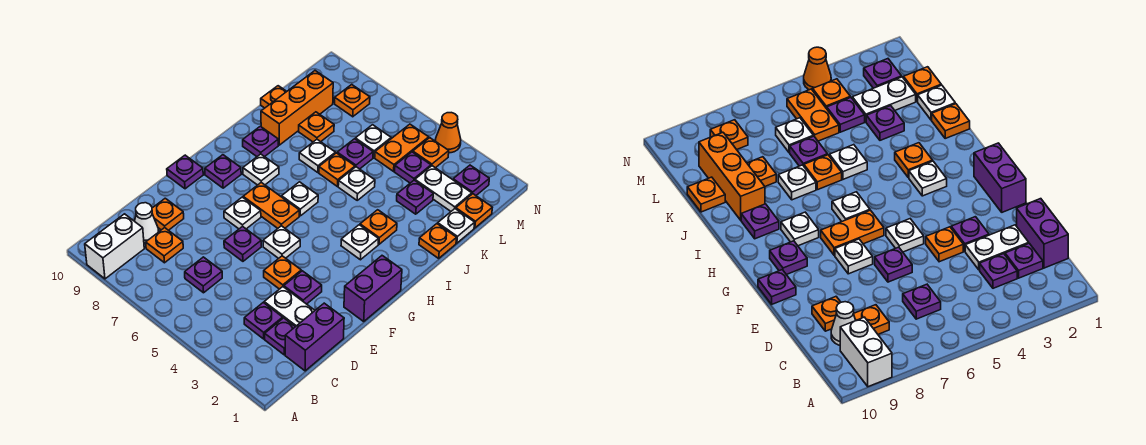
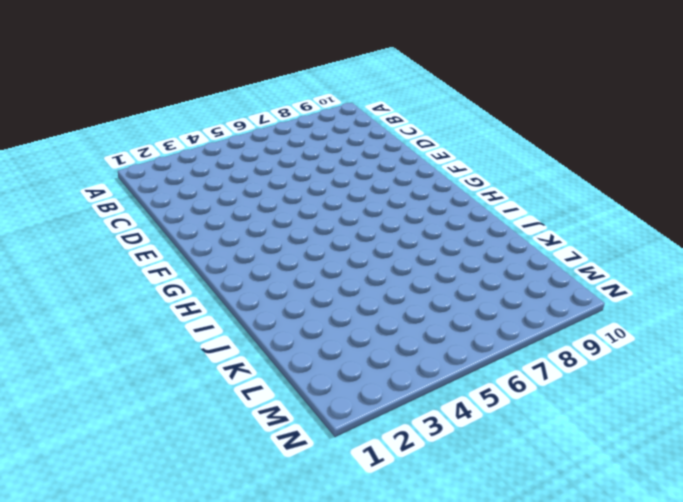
none -> white 1x2 brick [85,214,144,279]
none -> purple 1x2 brick [285,303,344,371]
none -> purple 1x1 plate [265,318,295,355]
none -> purple 1x1 plate [244,303,283,339]

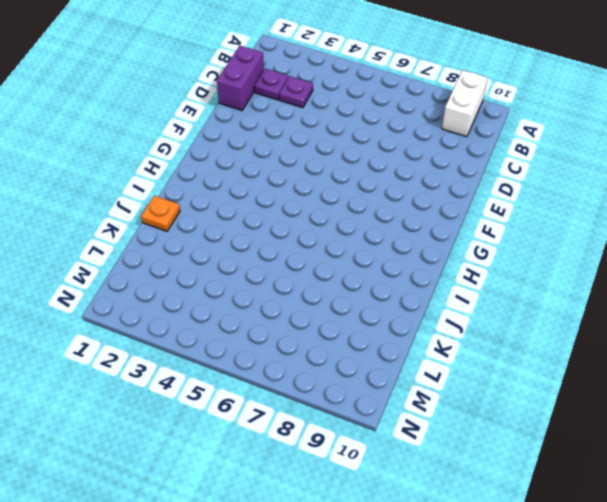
none -> purple 1x1 plate [185,257,222,293]
none -> orange 1x1 plate [146,228,183,263]
none -> white 1x1 cone [135,203,159,244]
none -> white 1x2 plate [264,287,315,327]

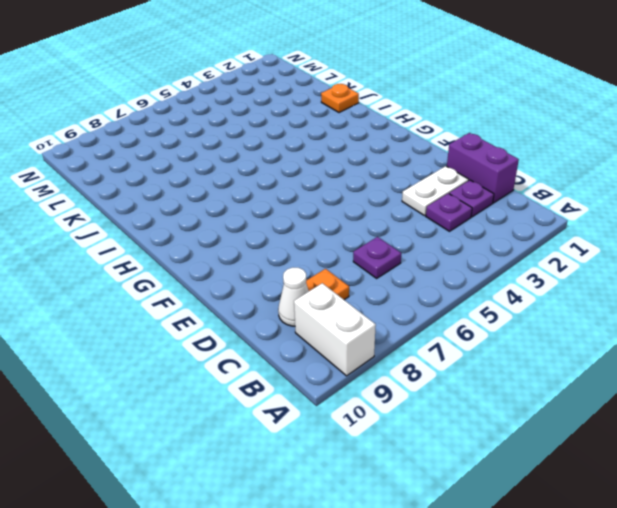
none -> orange 1x1 plate [152,198,184,230]
none -> purple 1x1 plate [284,271,322,304]
none -> orange 1x1 plate [264,256,301,289]
none -> purple 1x1 plate [224,226,261,261]

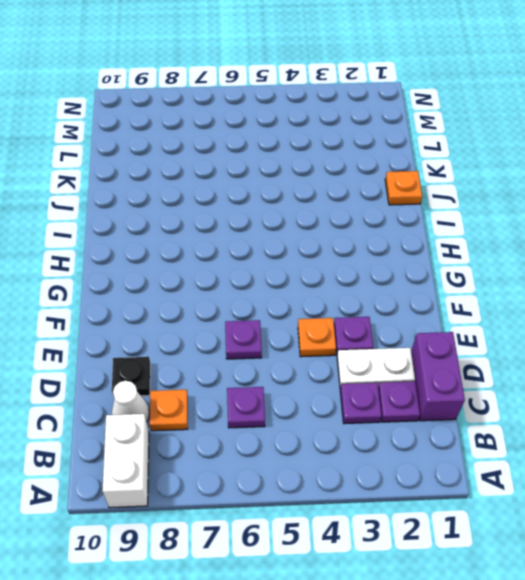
black 1x1 plate [112,357,150,397] -> orange 1x1 plate [152,198,184,230]
none -> purple 1x2 brick [344,256,402,321]
none -> white 1x1 plate [263,226,300,258]
none -> white 1x1 plate [224,197,261,229]
none -> purple 1x1 plate [167,155,203,189]

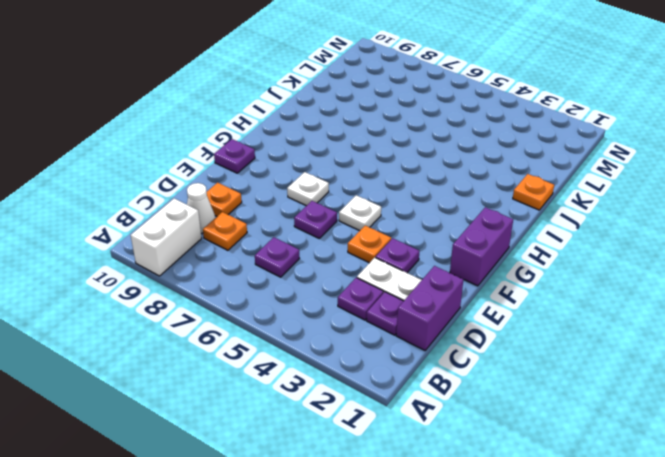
none -> orange 1x2 plate [243,182,299,228]
none -> purple 1x1 plate [205,155,241,188]
none -> white 1x1 plate [341,225,378,260]
none -> white 1x1 plate [282,182,318,216]

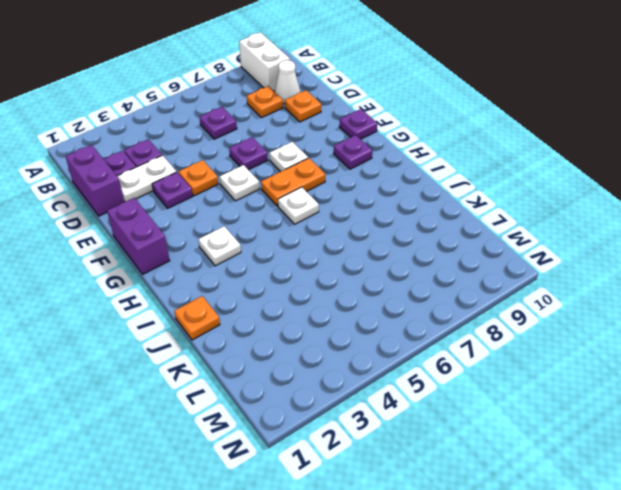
none -> white 1x1 plate [243,154,279,185]
none -> orange 1x1 plate [360,210,397,244]
none -> purple 1x1 plate [243,126,278,157]
none -> white 1x1 plate [338,167,375,200]

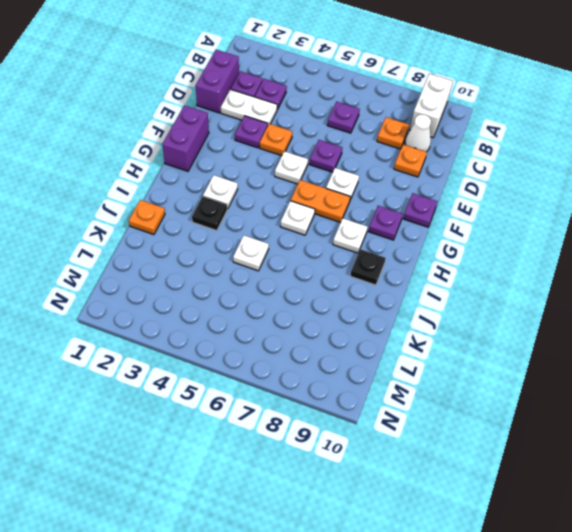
black 1x1 plate [192,196,227,231] -> orange 1x1 plate [360,210,397,244]
black 1x1 plate [350,249,386,285] -> purple 1x1 plate [243,126,278,157]
none -> orange 1x1 plate [319,153,355,186]
none -> white 1x1 plate [299,140,335,173]
none -> orange 1x3 brick [261,71,333,145]
none -> white 1x1 plate [438,209,475,243]

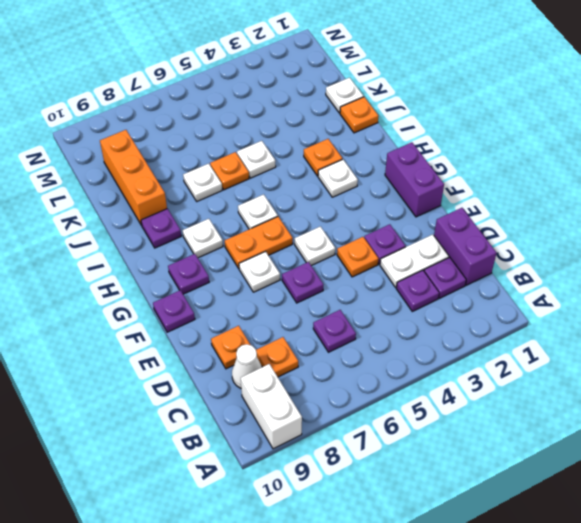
none -> purple 1x1 plate [397,180,433,214]
none -> purple 1x1 plate [337,139,373,169]
none -> orange 1x1 plate [299,112,334,142]
none -> orange 1x1 plate [261,86,287,108]

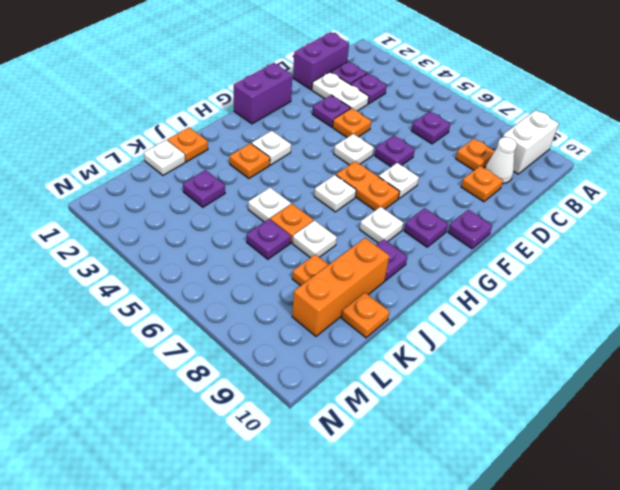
none -> orange 1x1 plate [456,194,492,228]
none -> white 1x2 plate [415,166,472,211]
none -> purple 1x1 plate [395,152,431,183]
none -> orange 1x2 plate [375,124,429,171]

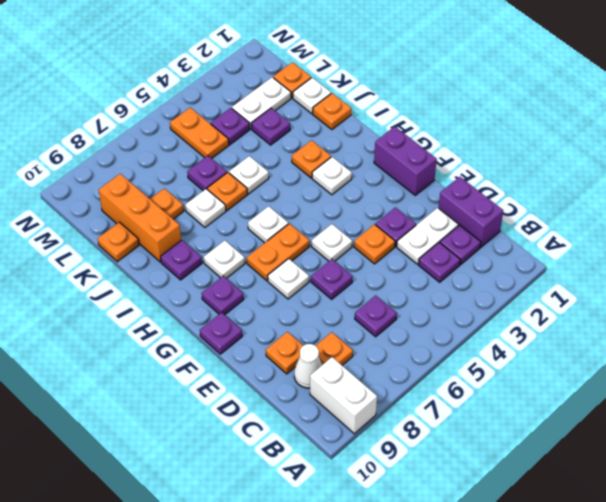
none -> white 1x1 plate [355,125,391,158]
none -> purple 1x1 plate [453,165,489,195]
none -> orange 1x1 plate [413,138,449,168]
none -> orange 1x1 plate [335,85,370,117]

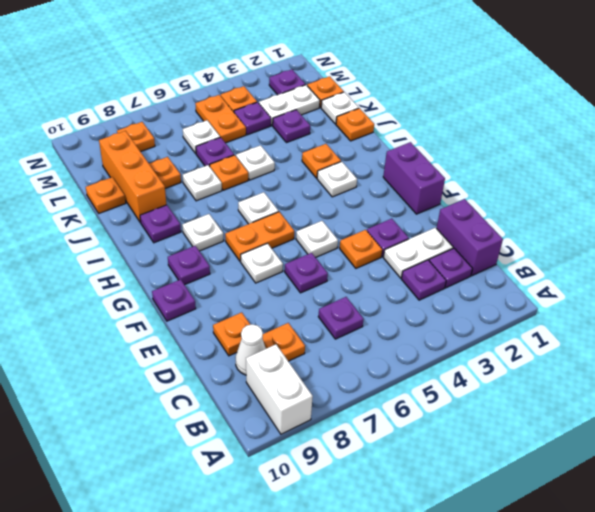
none -> orange 1x1 cone [435,113,461,153]

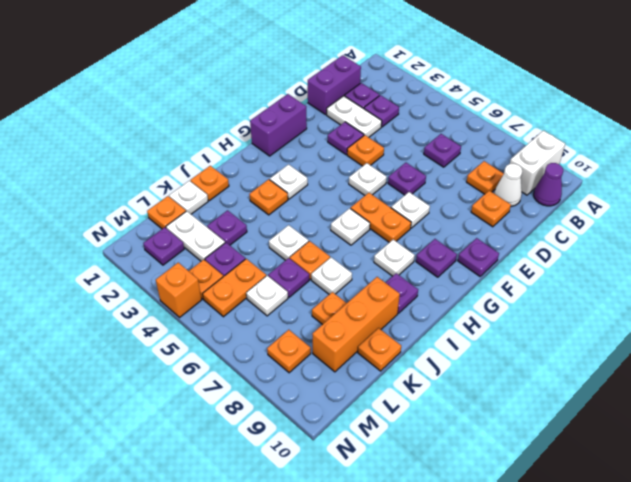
purple 1x1 cone [534,163,563,206] -> none
orange 1x1 brick [156,263,202,317] -> orange 1x1 cone [435,113,461,153]

